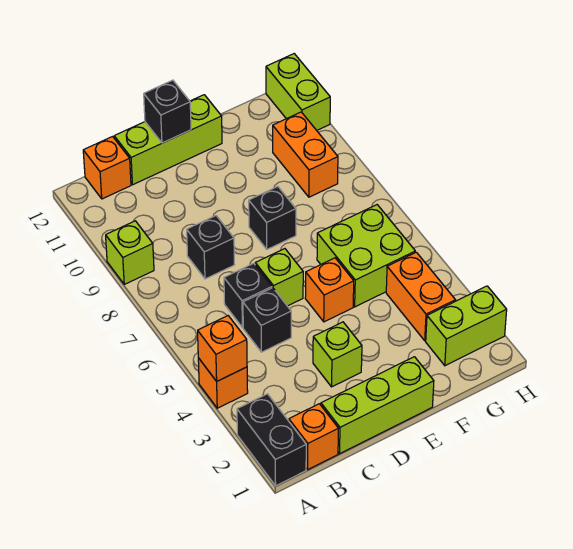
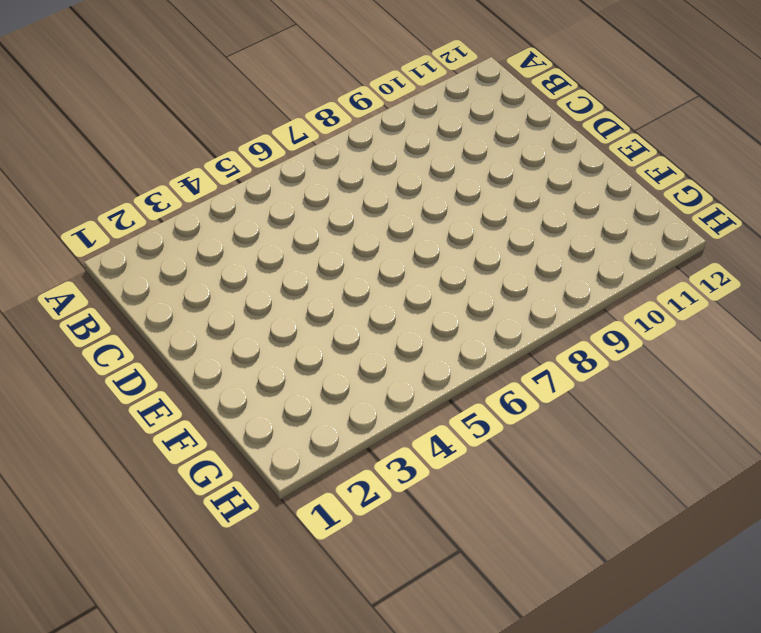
none -> black 1x2 brick [237,394,306,486]
none -> orange 1x1 brick [198,358,248,408]
none -> lime 1x1 brick [106,221,154,284]

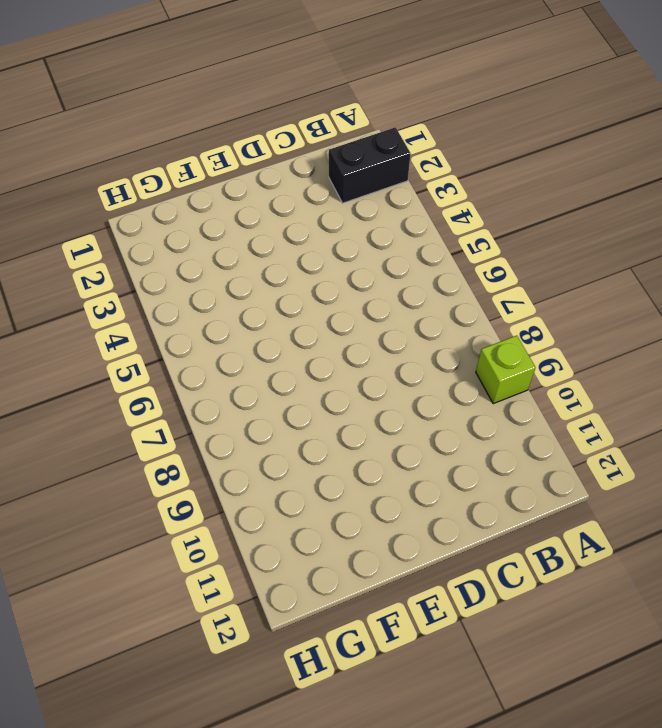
black 1x2 brick [329,127,411,203] -> black 1x2 brick turned to [237,394,306,486]
none -> orange 1x1 brick [198,358,248,408]
none -> orange 1x1 brick [289,404,338,469]
none -> orange 1x1 brick [83,137,131,199]

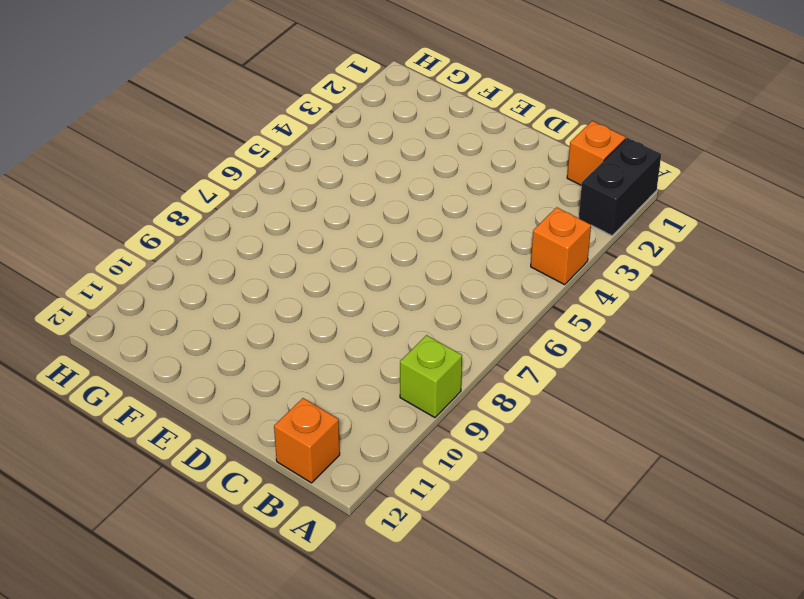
none -> lime 1x3 brick [321,357,434,454]
none -> black 1x1 brick [243,288,291,352]
none -> black 1x1 brick [224,263,272,328]

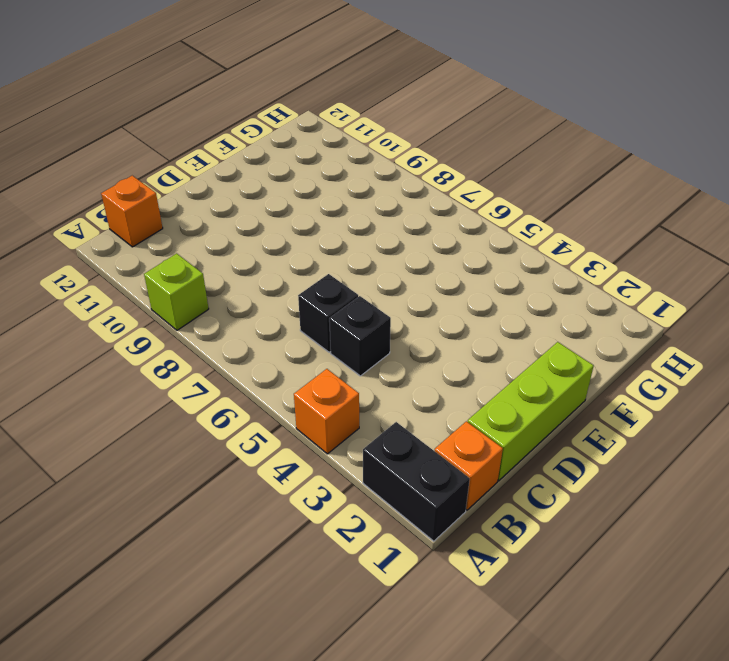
none -> black 1x1 brick [187,216,234,279]
none -> lime 1x3 brick [114,95,222,185]
none -> lime 1x1 brick [313,322,362,387]

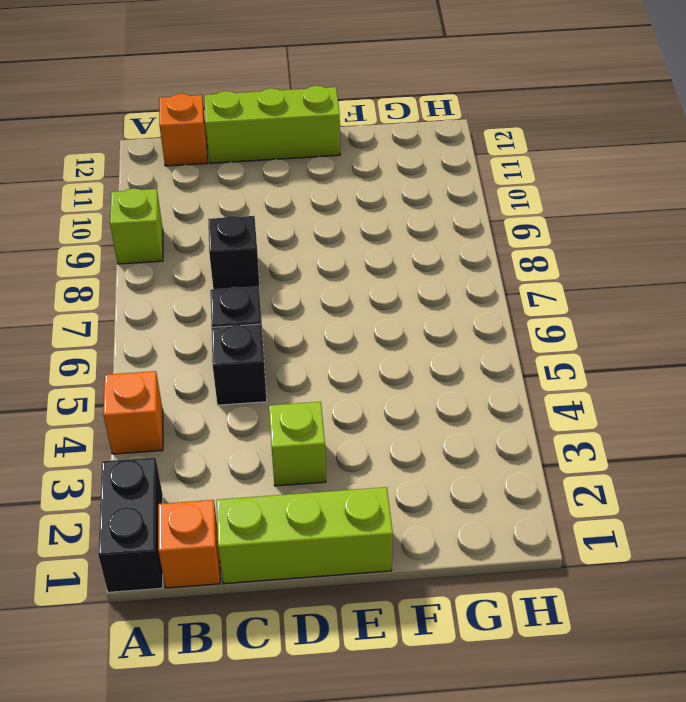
none -> lime 1x1 brick [255,249,303,306]
none -> orange 1x1 brick [305,258,354,322]
none -> black 1x1 brick [249,186,296,249]

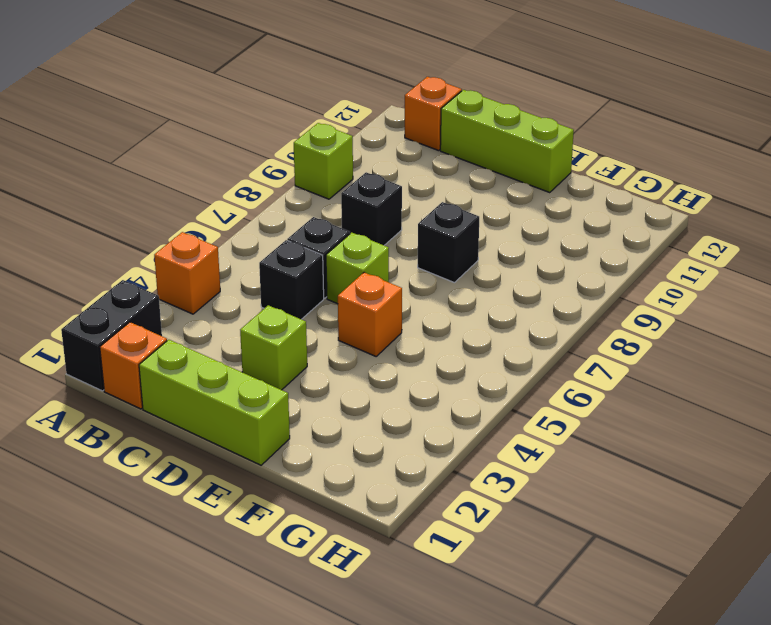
none -> lime 2x2 brick [317,205,415,307]
none -> lime 1x2 brick [426,286,507,366]
none -> orange 1x2 brick [386,252,455,341]

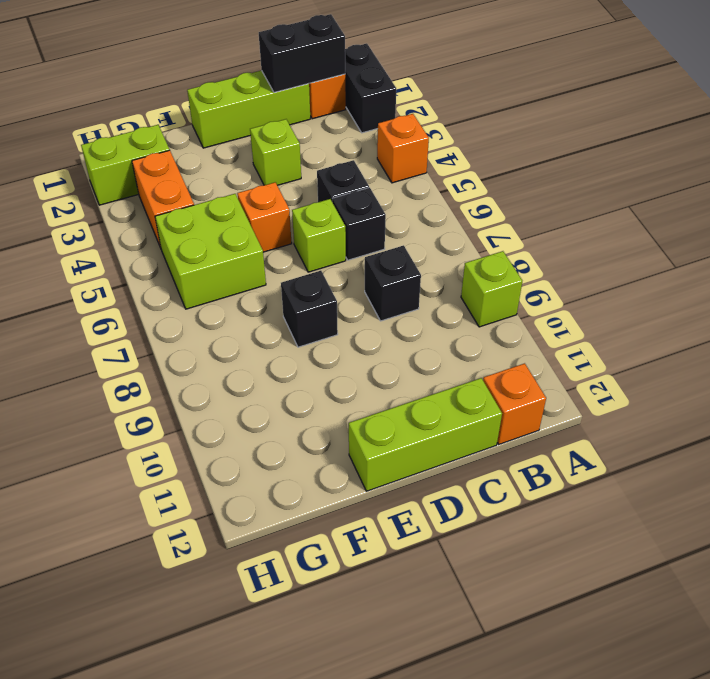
black 1x2 brick [259,14,345,92] -> none
none -> orange 1x2 brick [273,112,338,197]
none -> lime 1x2 brick [266,54,330,130]
none -> orange 1x1 brick [198,316,247,381]

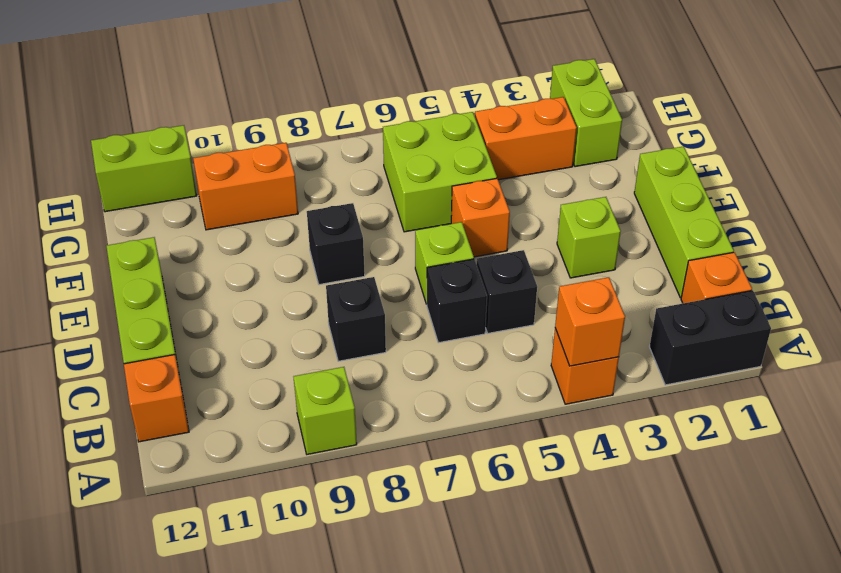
none -> black 1x1 brick [144,80,191,143]

